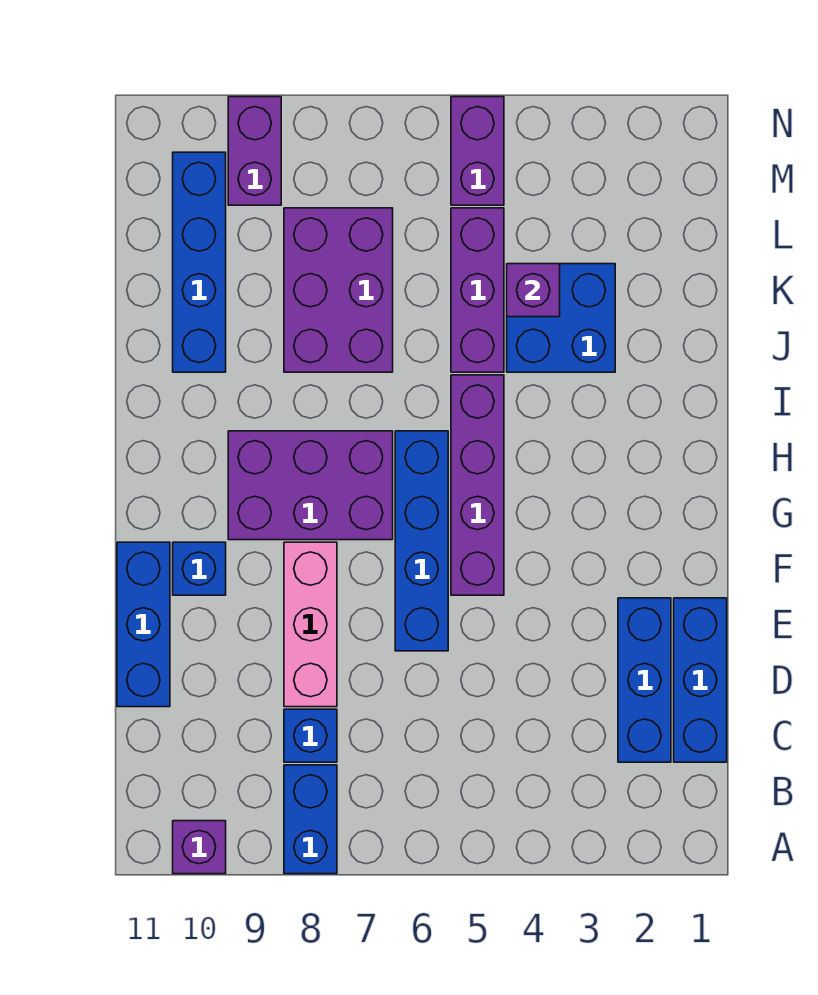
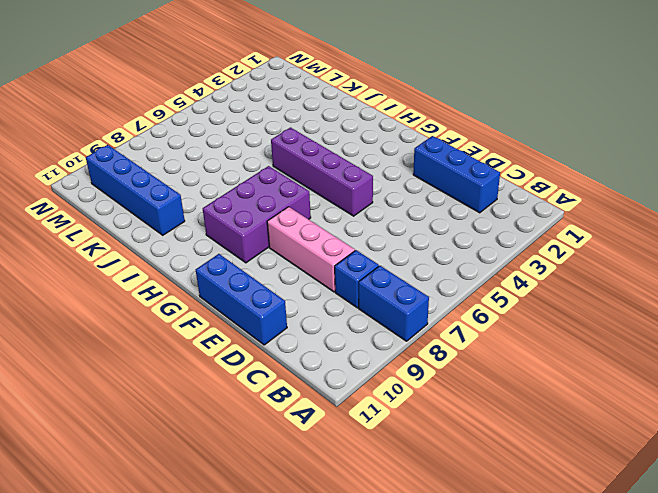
none -> purple 1x1 brick [173,821,226,874]
none -> blue 1x3 brick [674,598,727,762]
none -> blue 1x4 brick [395,431,448,651]

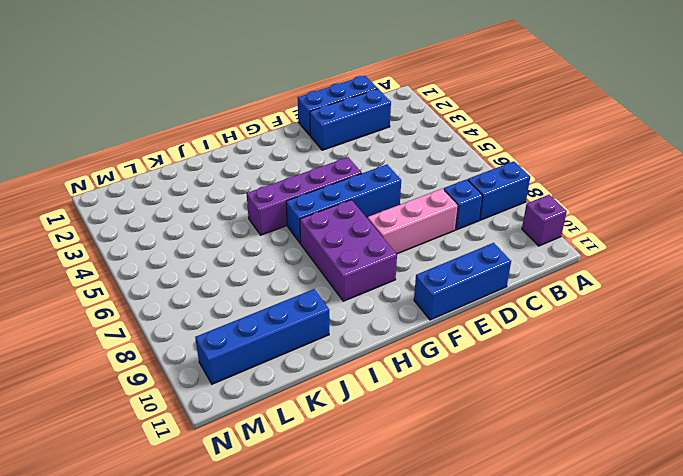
none -> blue 1x1 brick [173,542,226,595]
none -> blue 2x2 brick [507,264,615,372]
none -> purple 1x3 brick [451,208,504,372]

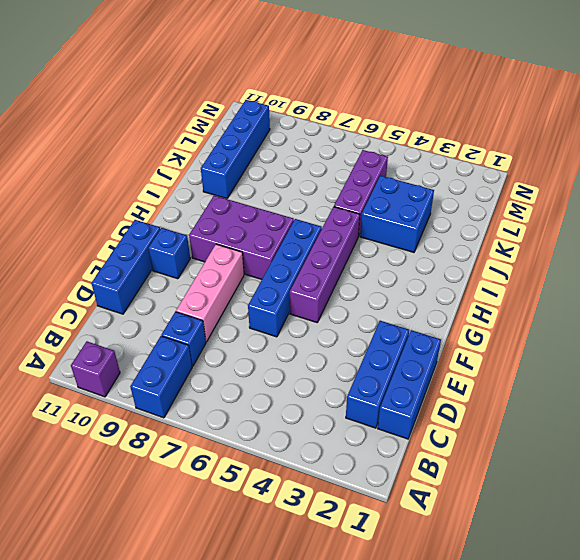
none -> purple 2x3 brick [284,208,393,372]
none -> purple 1x2 brick [451,97,504,205]
none -> purple 1x2 brick [228,97,281,205]

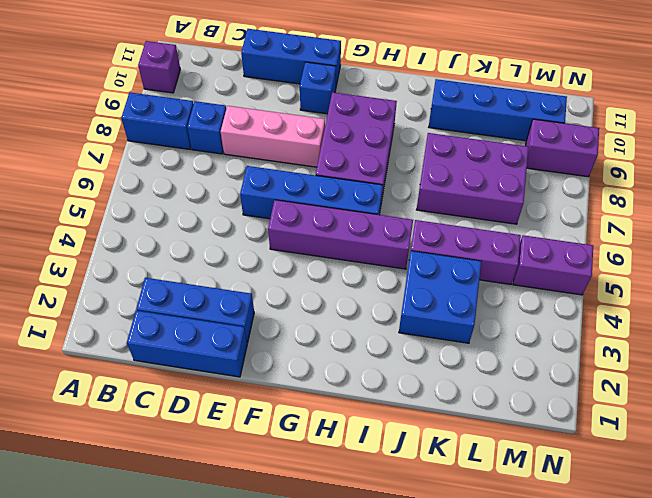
none -> purple 1x1 brick [507,264,560,317]

